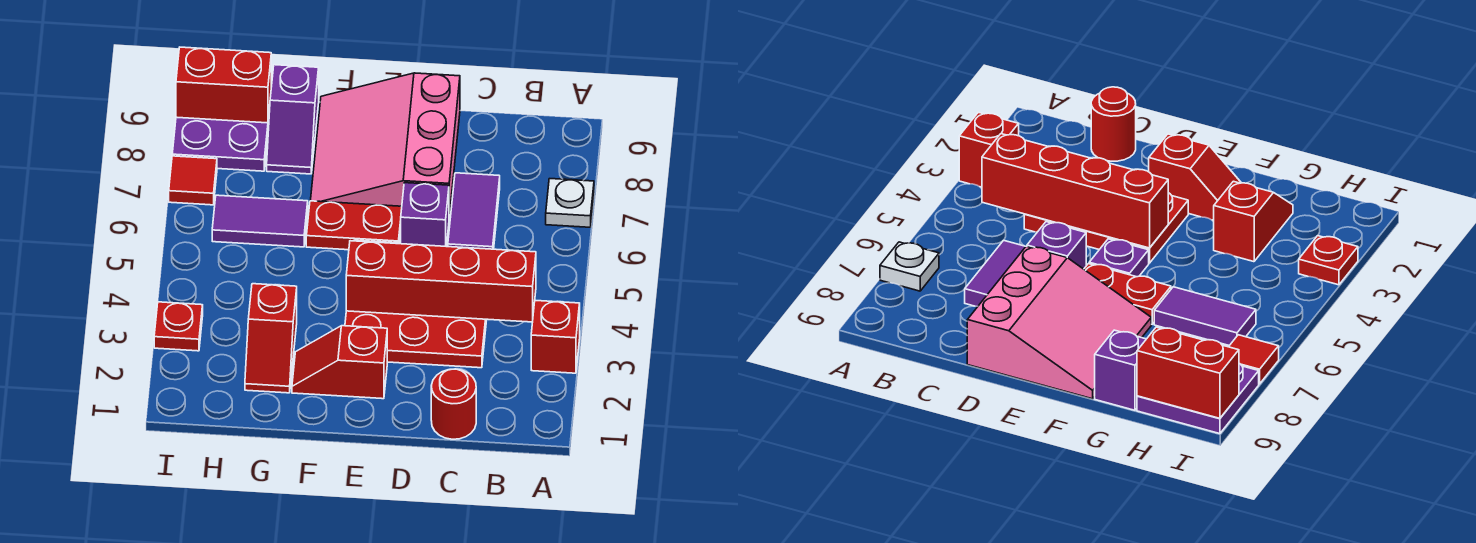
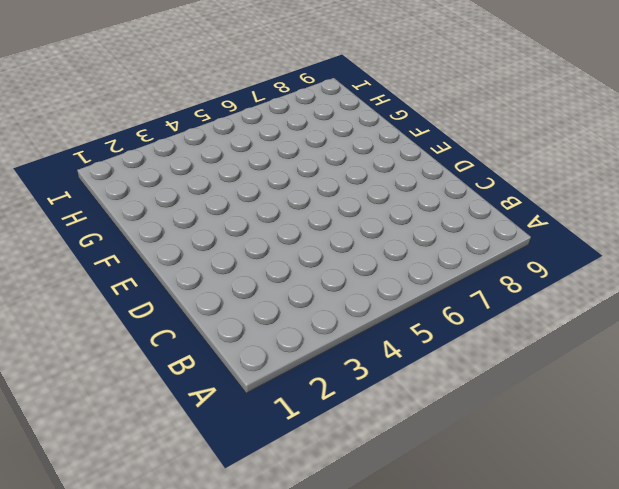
none -> red 1x1 brick [531,300,580,373]
none -> white 1x1 plate [546,179,594,227]
none -> red 1x1 round brick [431,369,476,439]

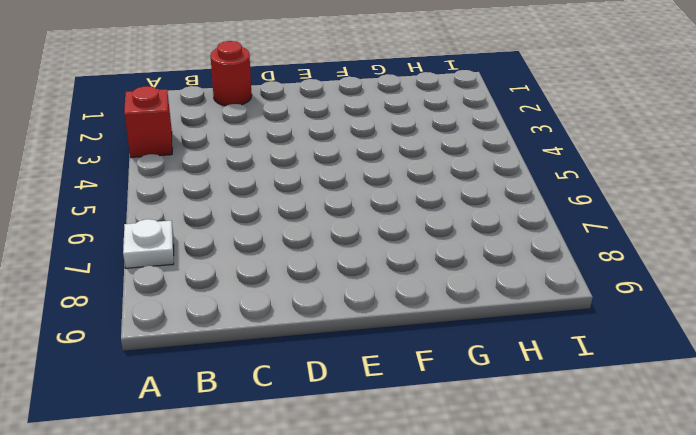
none -> red 2x3 plate [345,311,487,368]
none -> purple 1x2 tile [448,173,500,249]
none -> purple 1x1 brick [401,183,449,247]

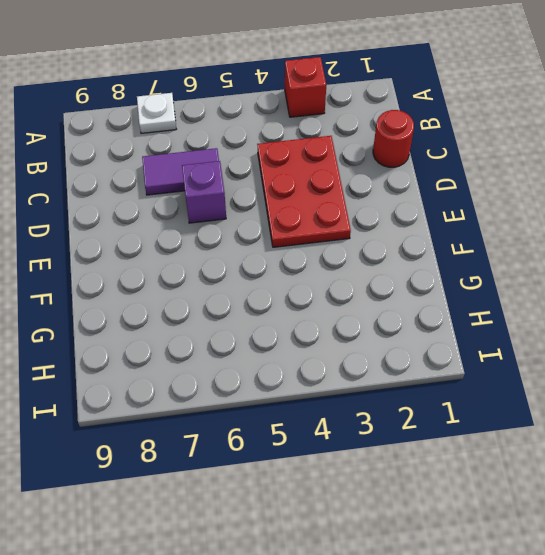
none -> pink 3x3 slope [310,73,460,216]
none -> red 1x2 slope [292,326,387,399]
none -> purple 1x1 plate [1089,239,1149,277]

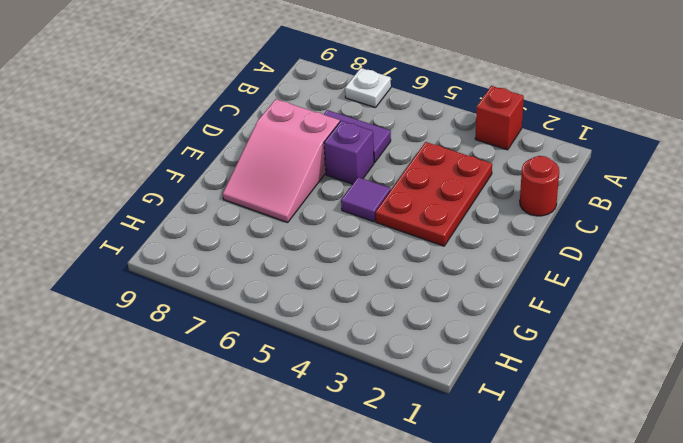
pink 2x3 slope [223,99,340,222] -> pink 3x3 slope [310,73,460,216]
purple 1x1 tile [341,177,391,222] -> purple 1x1 plate [1089,239,1149,277]
none -> red 1x2 slope [292,326,387,399]
none -> red 1x2 plate [306,201,402,250]
none -> red 1x2 slope [245,284,297,393]

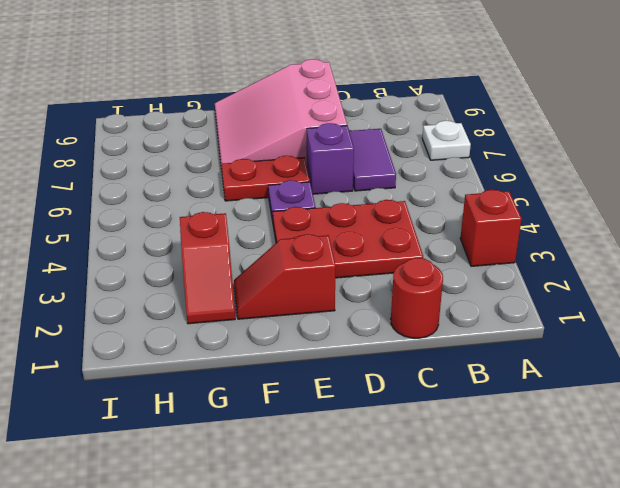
none -> purple 1x2 tile [212,195,308,247]
none -> purple 1x2 slope [267,65,319,174]
none -> purple 2x2 plate [172,108,270,171]

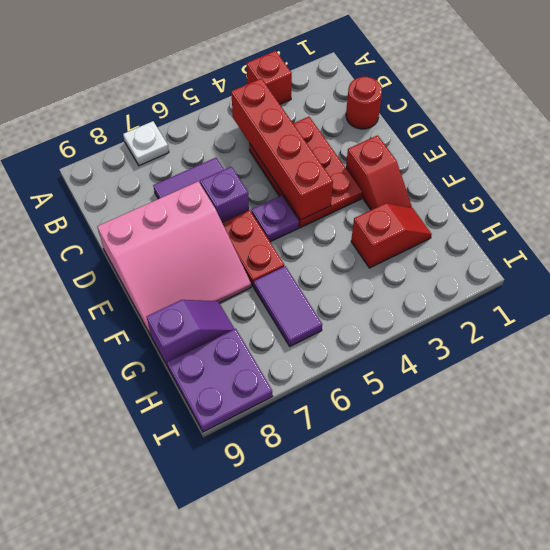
none -> red 1x1 plate [154,302,203,351]
none -> red 1x1 tile [169,156,217,205]
none -> red 1x2 brick [176,47,271,123]

